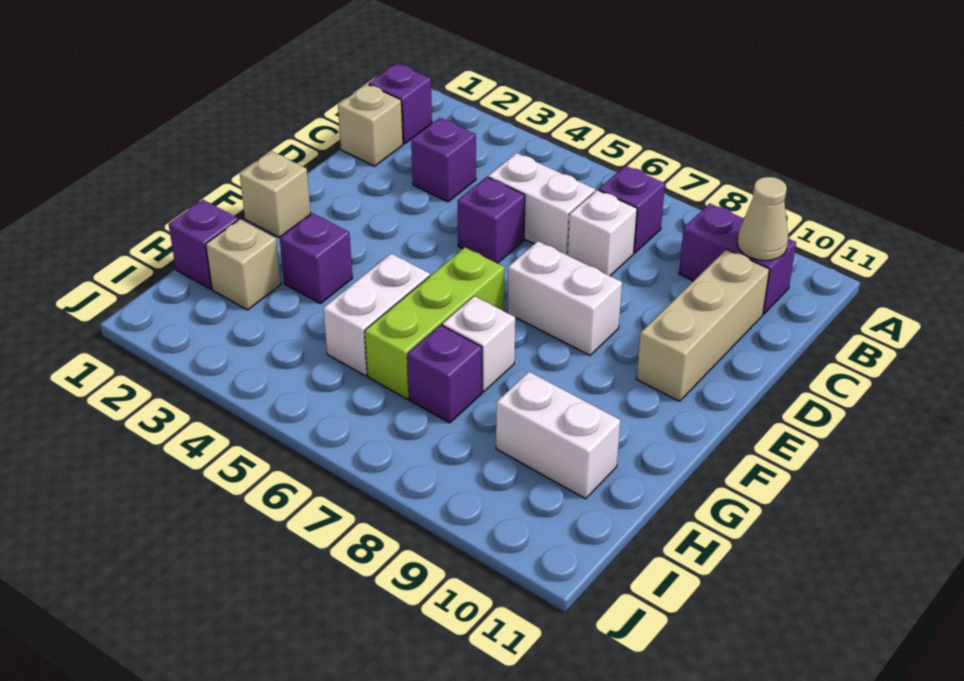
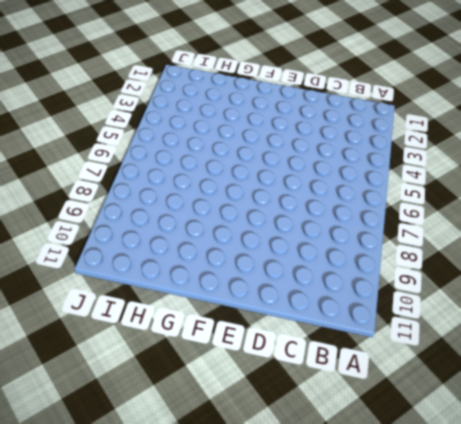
none -> purple 1x1 brick [368,63,432,144]
none -> purple 1x1 brick [599,166,665,253]
none -> purple 1x2 brick [679,204,796,314]

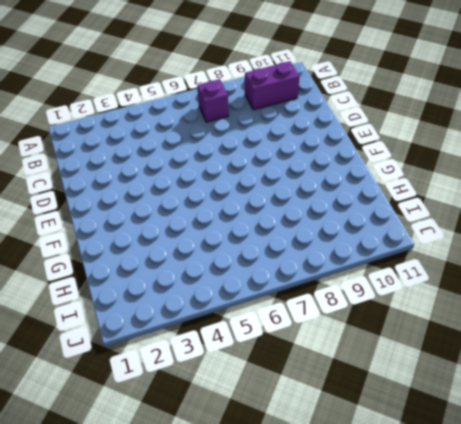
none -> purple 1x1 brick [368,63,432,144]
none -> tan 1x1 brick [338,84,403,166]
none -> purple 1x1 brick [411,118,476,202]

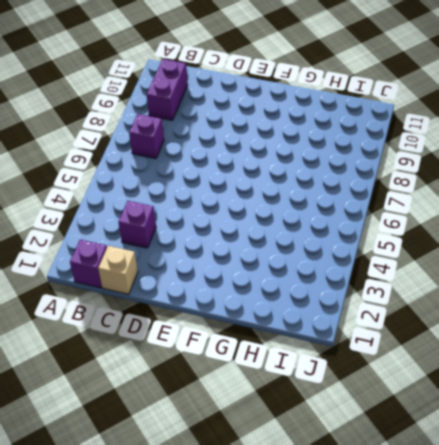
none -> white 1x2 brick [488,153,595,255]
none -> white 1x1 brick [568,190,637,276]
none -> tan 1x3 brick [637,249,770,401]

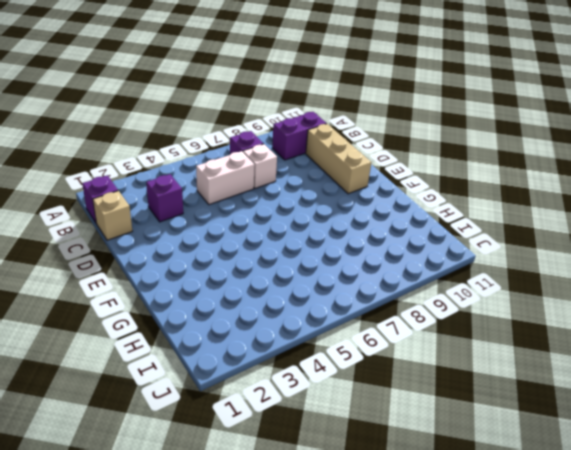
none -> purple 1x1 brick [458,177,525,263]
none -> white 1x2 brick [507,241,622,355]
none -> tan 1x1 brick [240,151,311,238]

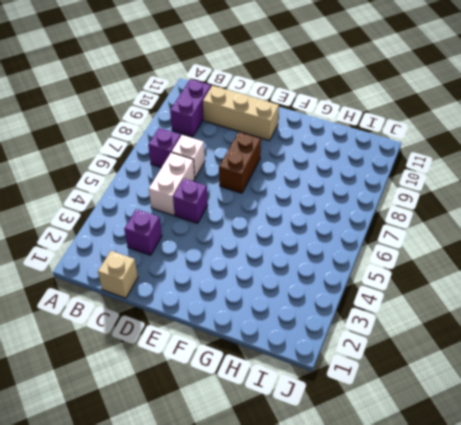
brown 1x2 brick [219,132,261,193] -> white 1x2 brick [507,241,622,355]
none -> purple 1x1 brick [368,63,432,144]
none -> tan 1x1 brick [240,151,311,238]
none -> lime 1x3 brick [365,247,505,399]

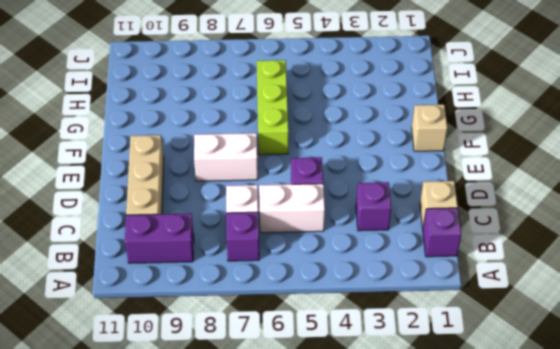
none -> purple 1x1 brick [280,213,353,304]
none -> white 1x2 brick [323,254,430,376]
none -> white 1x1 brick [442,296,515,392]

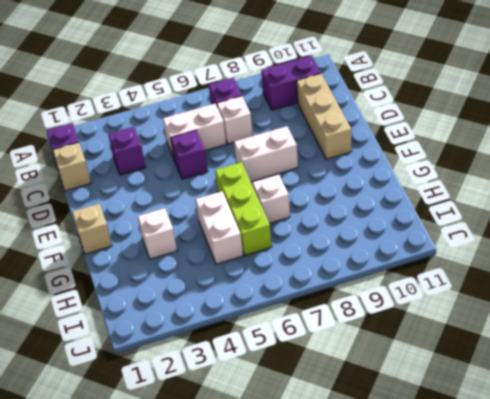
white 1x1 brick [138,208,177,259] -> purple 1x1 brick [280,213,353,304]
none -> purple 1x1 brick [169,200,238,289]
none -> tan 1x1 brick [206,219,281,310]
none -> purple 1x1 brick [407,325,482,423]

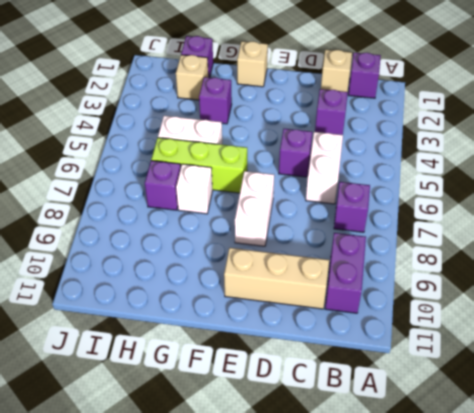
none -> white 1x1 brick [568,190,637,276]
none -> white 1x2 brick [496,372,620,499]
none -> tan 1x1 cone [737,177,788,261]

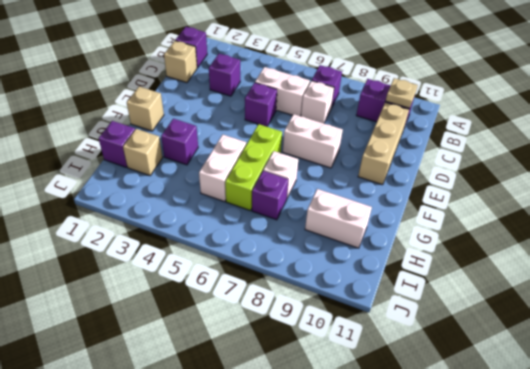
tan 1x1 plate [386,78,418,108] -> tan 1x1 cone [737,177,788,261]

